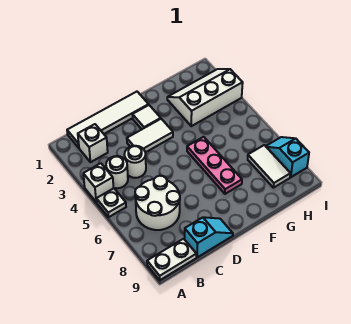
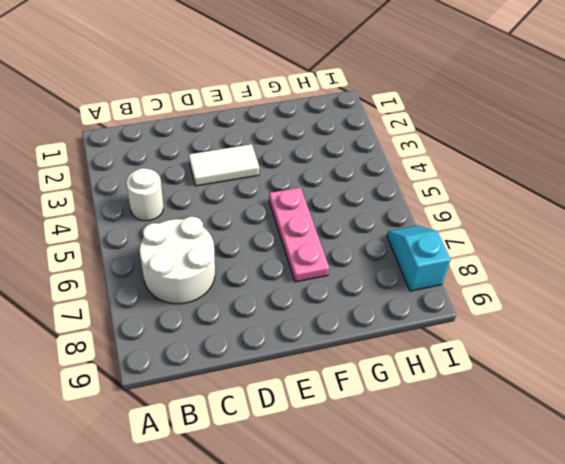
none -> white 1x1 brick [83,163,113,202]
none -> white 1x1 plate [97,188,126,217]
none -> white 1x2 plate [147,239,196,280]

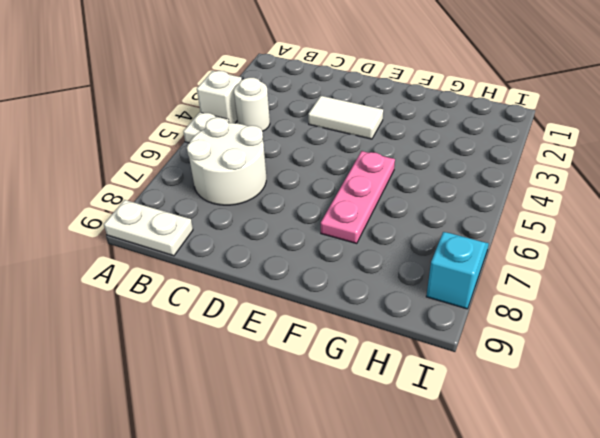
none -> white 1x4 tile [67,92,149,148]
none -> white 1x1 brick [78,124,108,162]
none -> white 1x1 round brick [124,146,146,178]

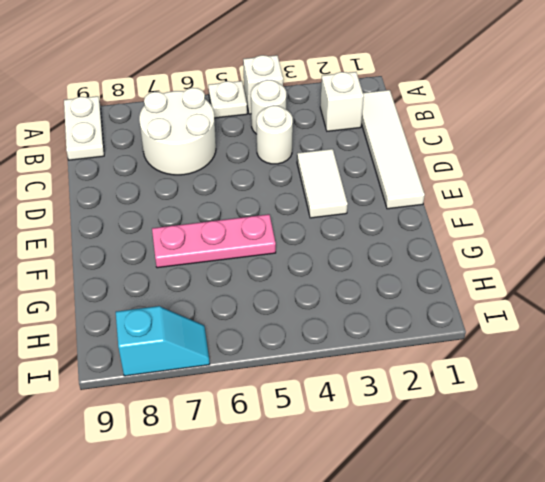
none -> cyan 1x2 slope [185,217,233,258]
none -> white 1x1 tile [132,105,161,129]
none -> white 2x3 slope [167,69,243,126]

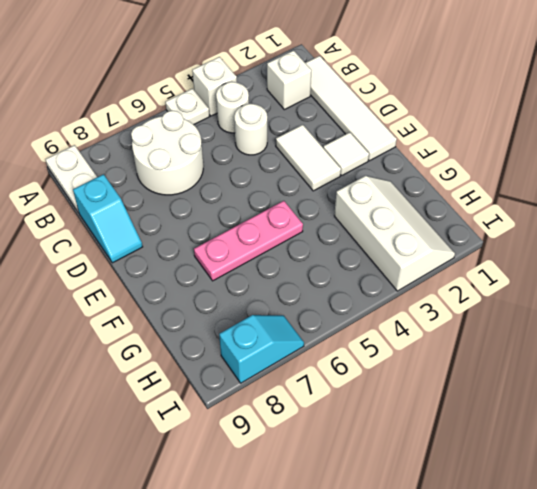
none -> white 1x2 tile [248,145,290,188]

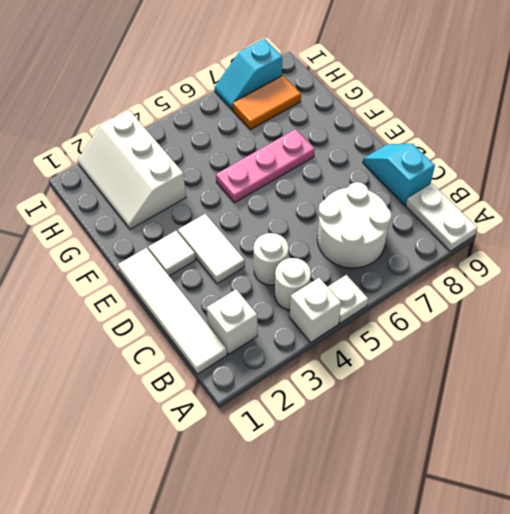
orange 1x2 tile [232,76,301,130] -> white 1x2 tile [248,145,290,188]

